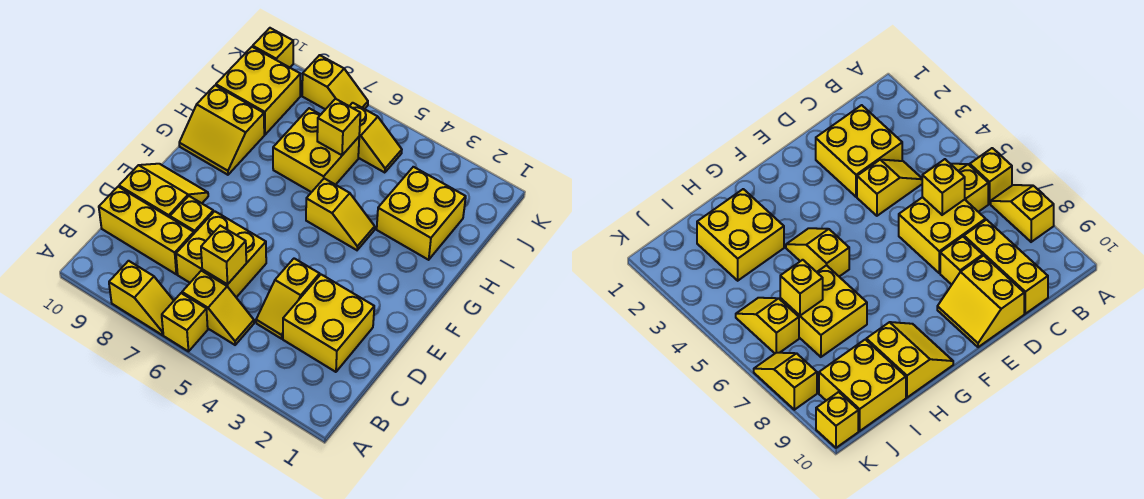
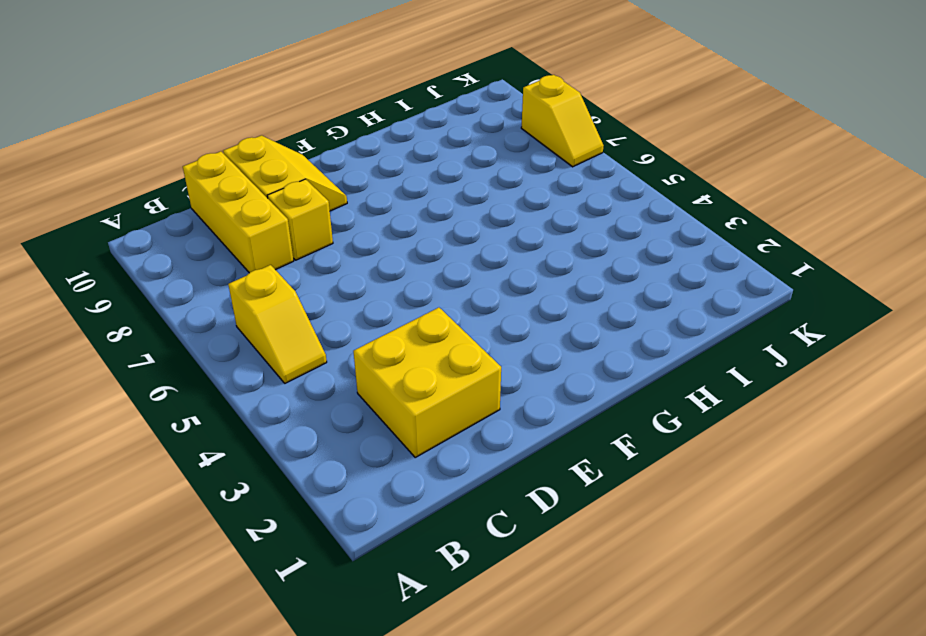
none -> yellow 1x1 brick [162,293,208,351]
none -> yellow 1x2 slope [109,261,174,335]
none -> yellow 1x2 slope [256,258,320,339]

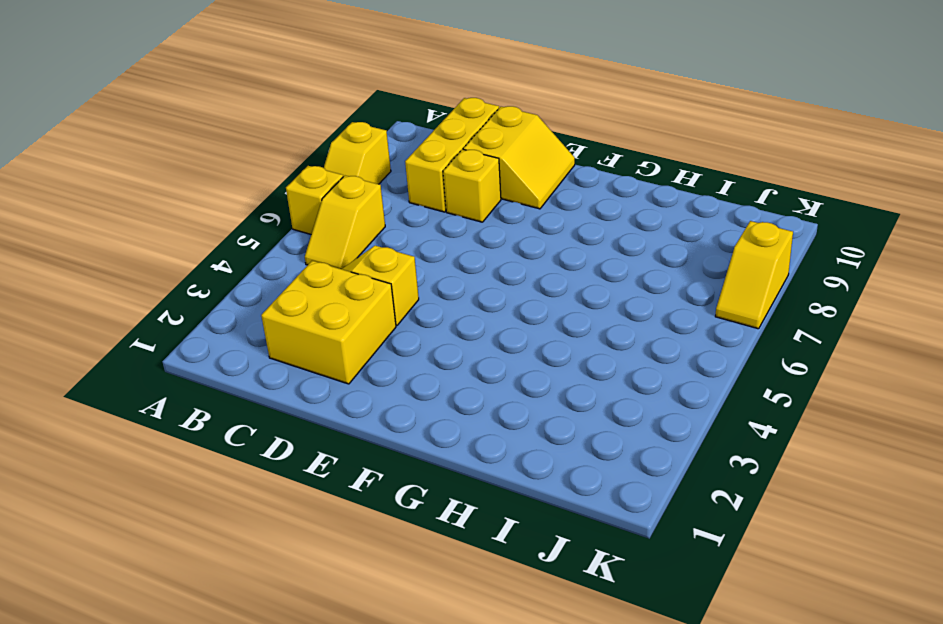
none -> yellow 2x2 brick [176,211,266,297]
none -> yellow 1x2 slope [306,178,375,250]
none -> yellow 2x2 slope [179,85,264,175]

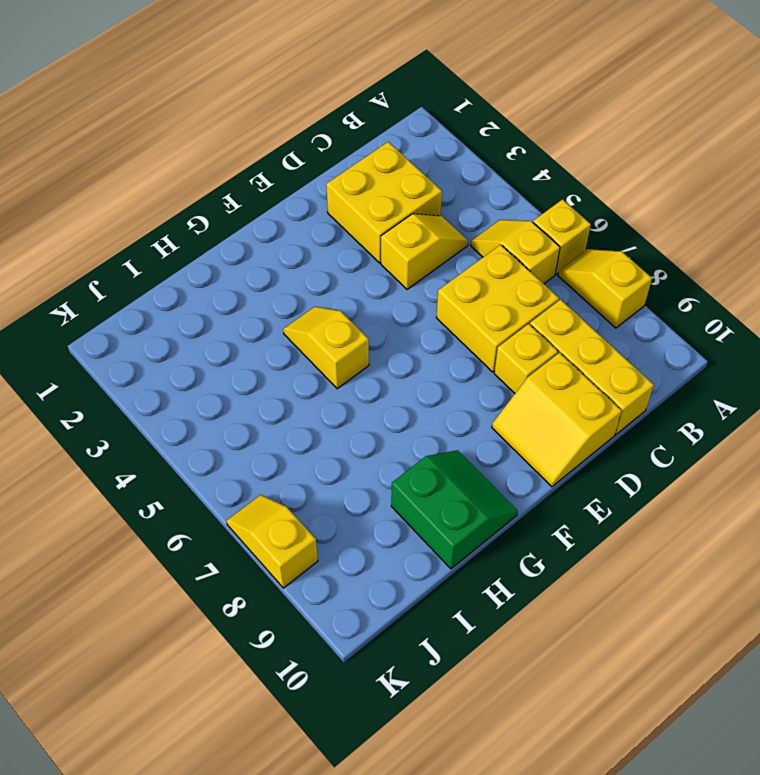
green 2x2 slope [391,450,518,569] -> yellow 2x2 slope [179,85,264,175]
none -> yellow 2x2 brick [377,167,466,260]
none -> yellow 2x2 brick [273,108,359,192]
none -> yellow 2x2 brick [216,47,300,135]

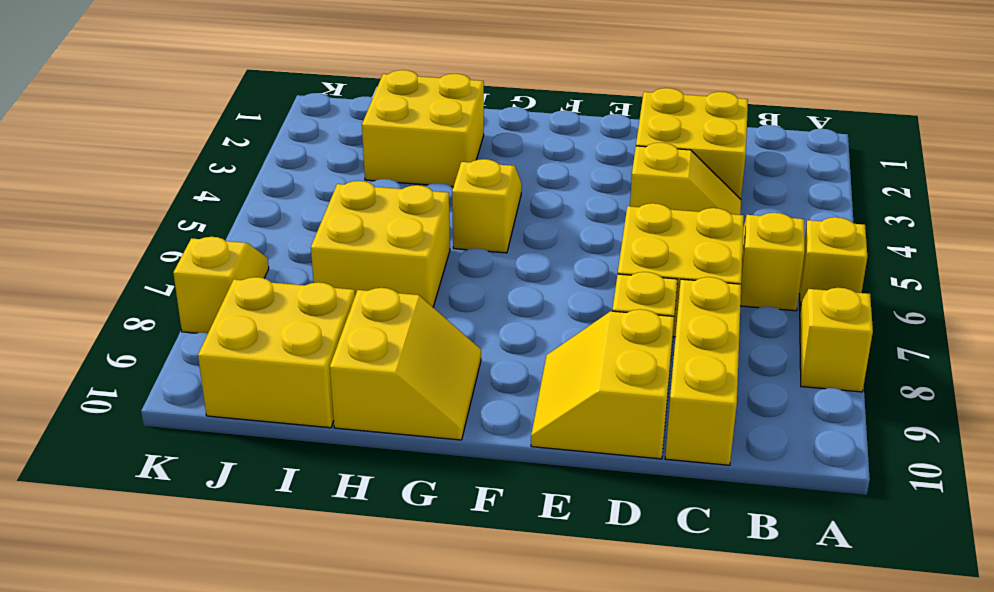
none -> yellow 1x2 slope [350,103,402,173]
none -> yellow 1x1 brick [253,28,293,67]
none -> yellow 1x1 brick [201,226,246,285]

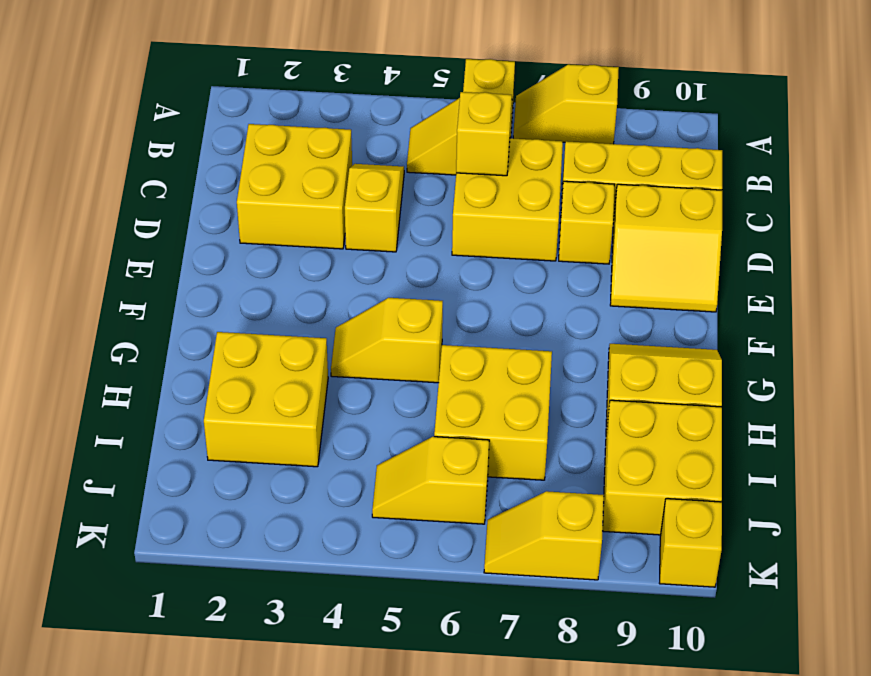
none -> yellow 1x1 brick [317,99,360,155]

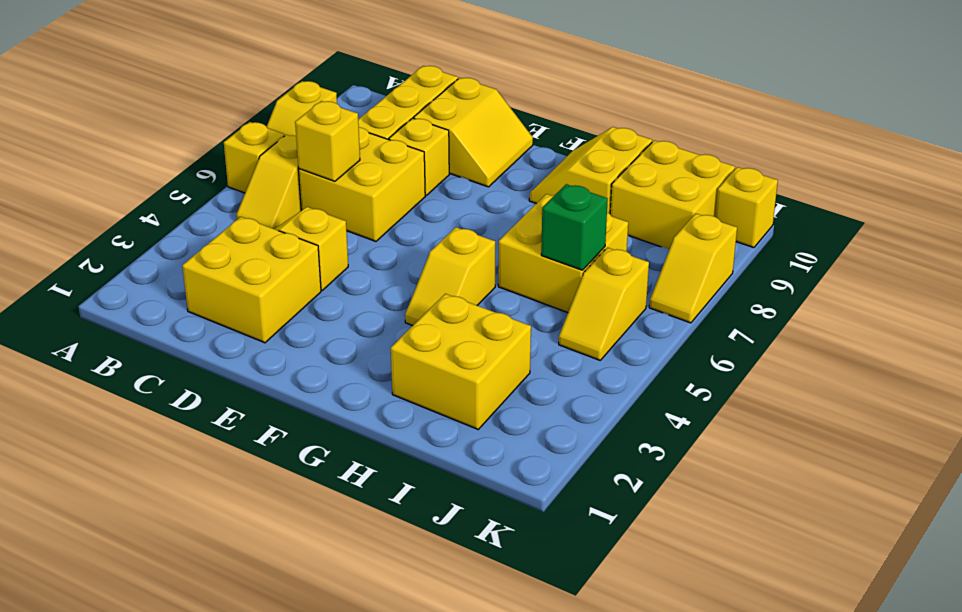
green 1x1 brick [541,184,608,270] -> yellow 1x1 brick [317,99,360,155]

